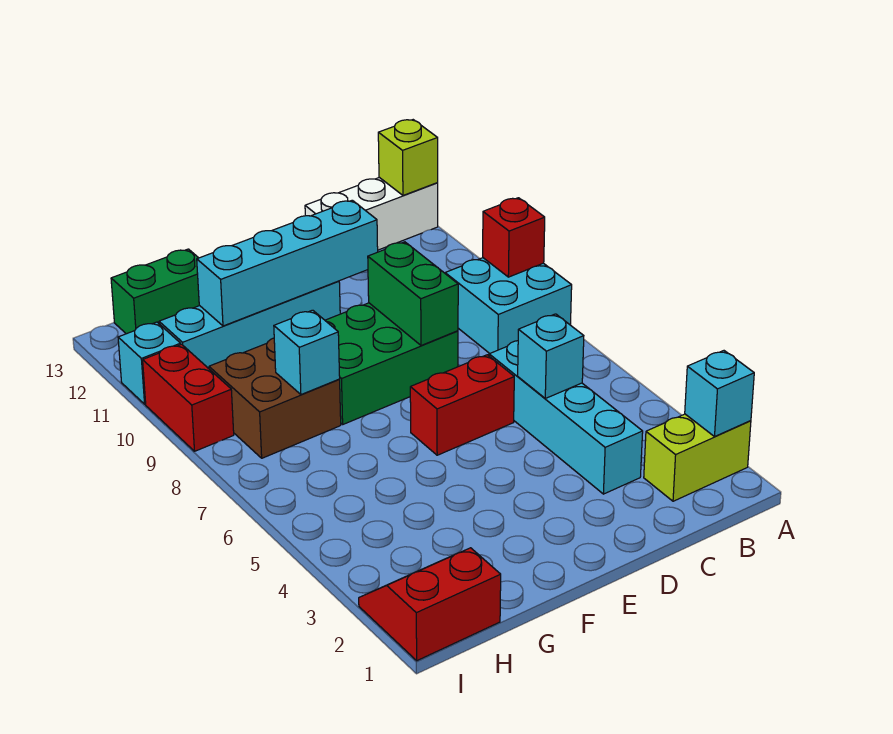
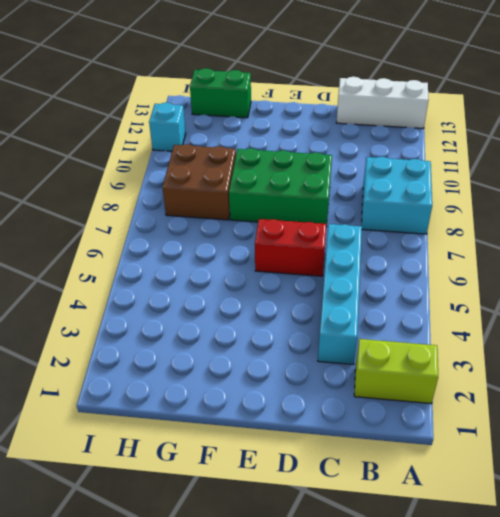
none -> cyan 1x4 brick [159,281,340,368]
none -> red 2x2 slope [359,548,501,661]
none -> red 1x2 brick [143,344,234,451]

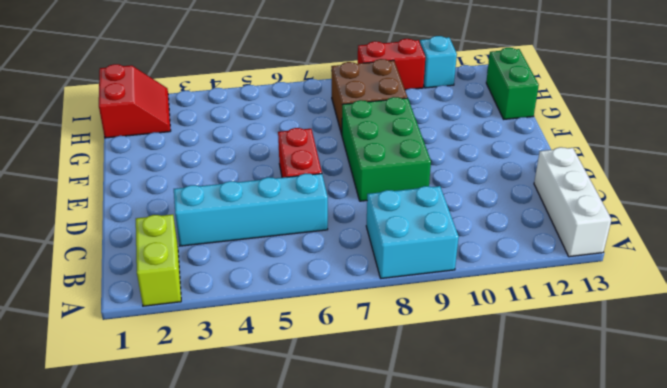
none -> cyan 1x4 brick [159,281,340,368]
none -> cyan 1x1 brick [685,351,754,437]
none -> red 1x1 brick [483,198,545,277]

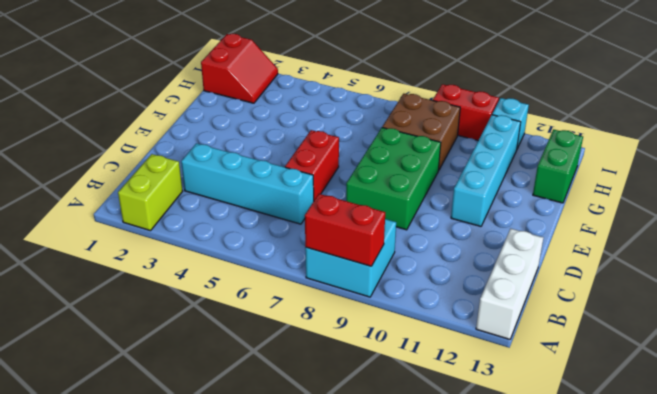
red 1x2 brick [305,194,385,266] -> red 1x1 brick [483,198,545,277]
none -> cyan 1x1 brick [685,351,754,437]
none -> lime 1x1 brick [378,120,438,195]
none -> cyan 1x1 brick [518,314,584,398]

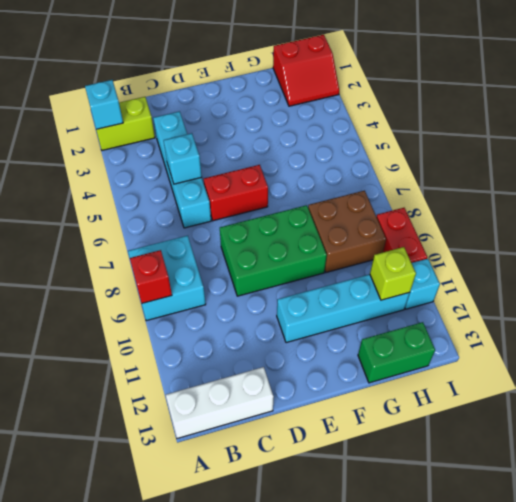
lime 1x1 brick [370,247,416,300] -> lime 1x1 brick moved to [378,120,438,195]
none -> green 1x2 brick [368,242,458,346]
none -> cyan 1x4 brick [197,200,378,326]
none -> cyan 1x1 brick [274,310,340,395]

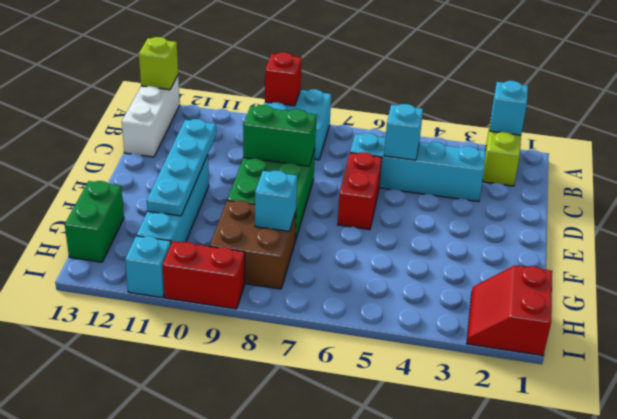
cyan 1x4 plate [147,119,216,216] -> cyan 1x4 brick [197,200,378,326]

